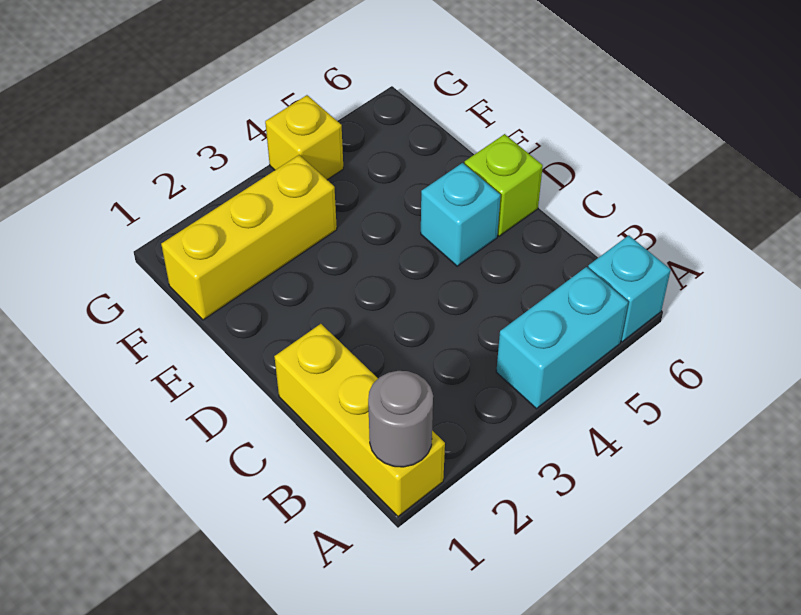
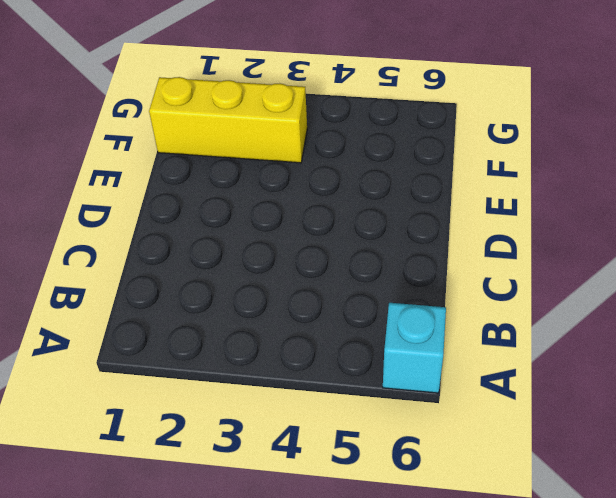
none -> yellow 1x3 brick [274,324,445,517]
none -> cyan 1x2 brick [496,267,628,409]

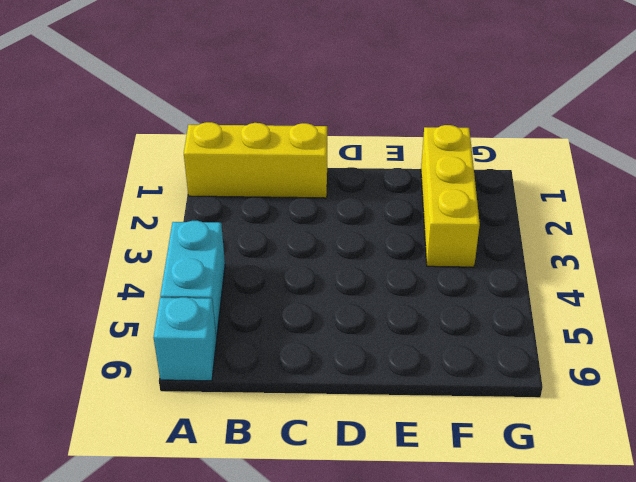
none -> cyan 1x1 brick [421,163,500,266]
none -> lime 1x1 brick [464,134,543,236]

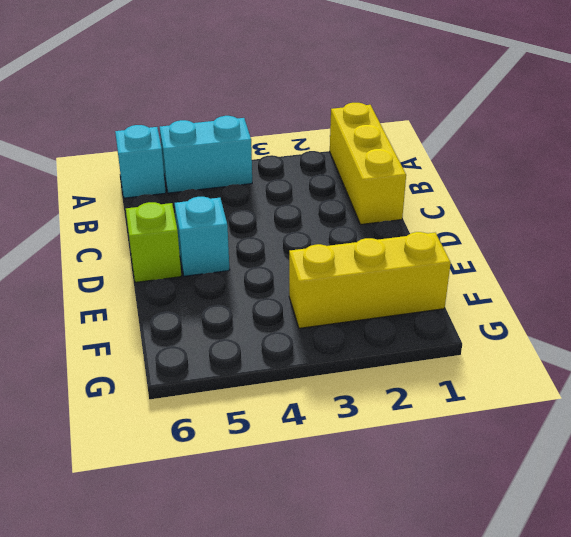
none -> yellow 1x1 brick [265,95,343,180]
none -> grey 1x1 round brick [368,371,433,467]

